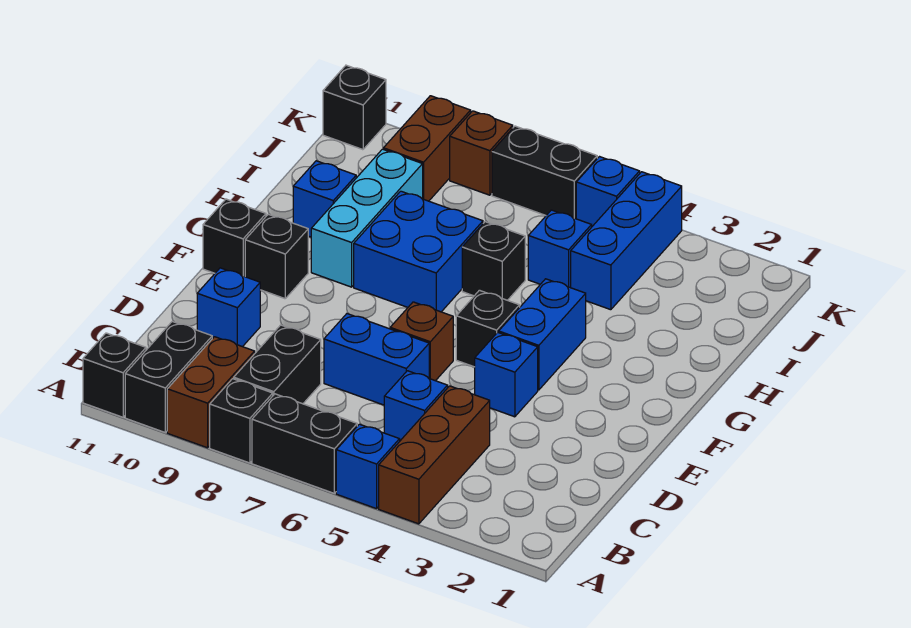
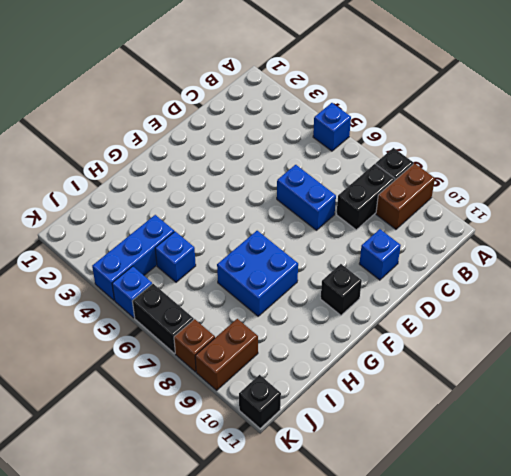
none -> brown 1x3 brick [379,386,490,524]
none -> black 1x2 brick [252,394,357,493]
none -> black 1x2 brick [125,321,212,432]

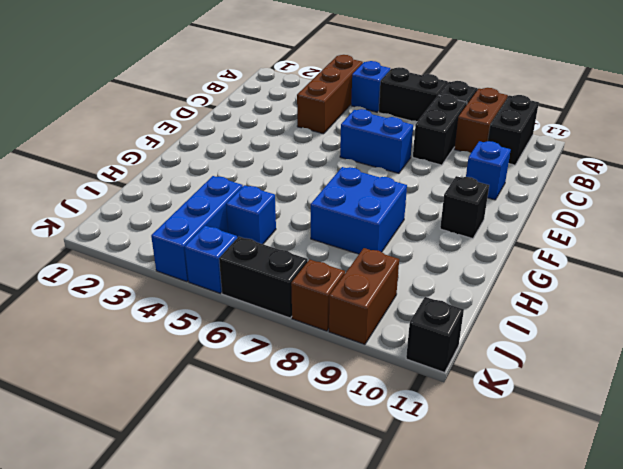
none -> black 1x1 brick [83,333,146,417]
none -> blue 1x1 brick [384,371,448,441]
none -> blue 1x1 brick [475,332,538,417]

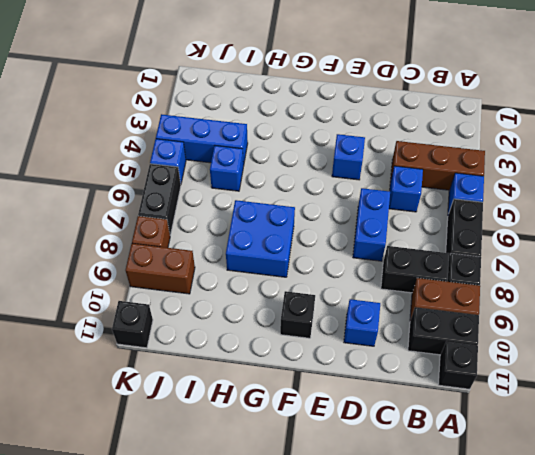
none -> brown 1x1 brick [390,302,453,381]
none -> blue 1x2 brick [499,279,586,390]
none -> black 1x1 brick [456,290,520,367]

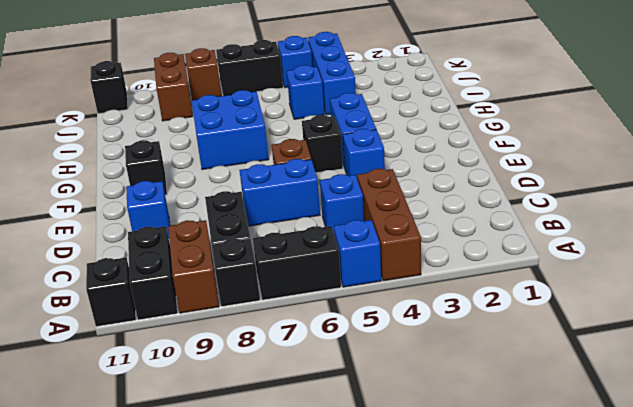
none -> black 1x1 brick [203,199,266,277]
none -> cyan 1x3 brick [311,149,423,287]
none -> black 1x1 brick [462,222,525,300]

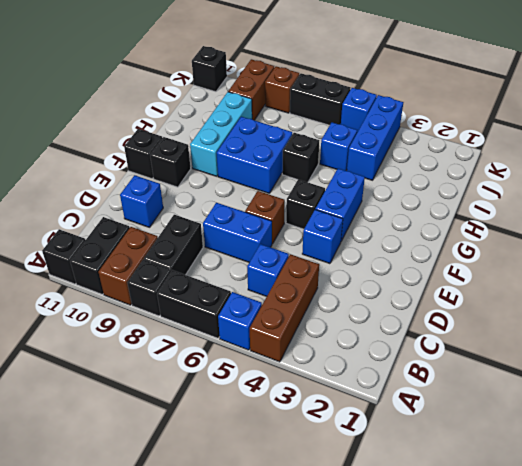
none -> blue 1x1 brick [293,161,356,237]

